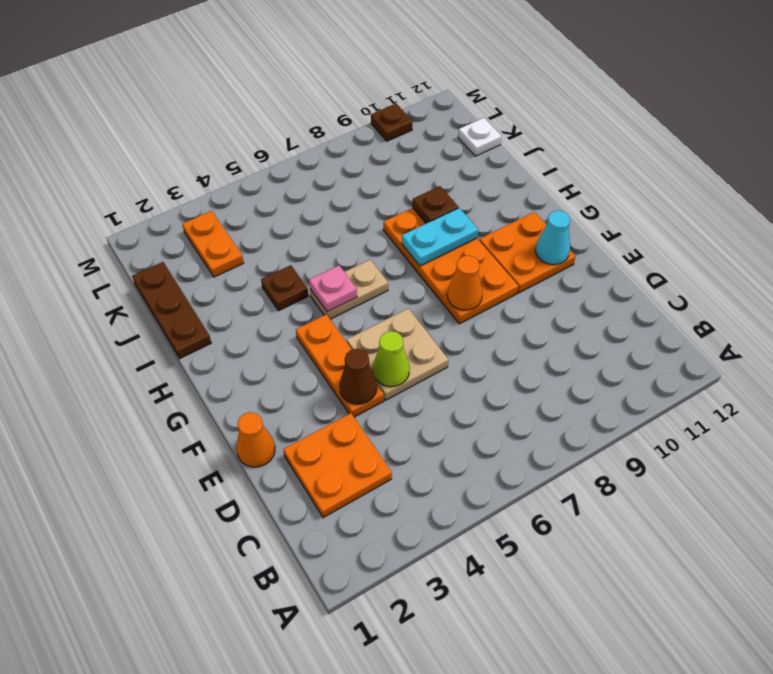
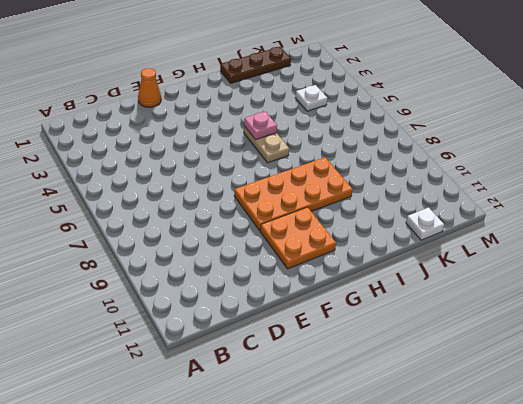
white 1x1 plate [296,85,327,111] -> none
none -> orange 2x2 plate [283,413,392,518]
none -> orange 1x3 plate [296,314,384,417]
none -> tan 2x2 plate [347,308,448,400]

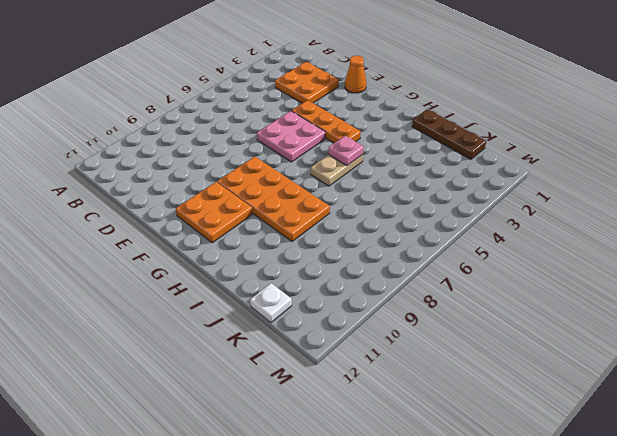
pink 2x2 plate [257,111,325,162] -> tan 2x2 plate [347,308,448,400]
none -> brown 1x1 plate [261,265,308,311]
none -> orange 1x2 plate [182,211,244,277]
none -> brown 1x1 plate [371,103,413,141]

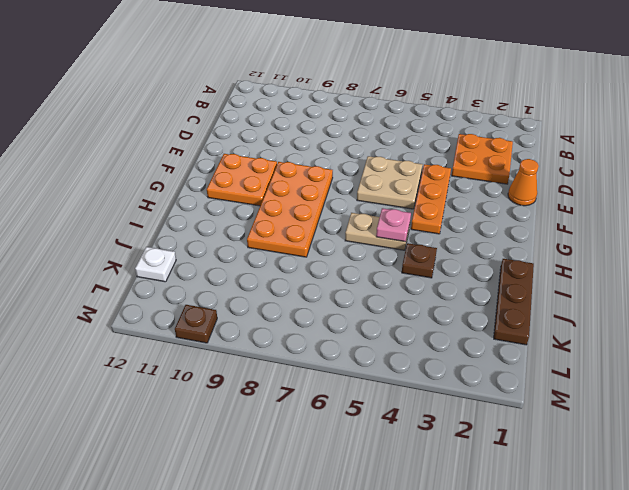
none -> orange 1x2 plate [182,211,244,277]
none -> brown 1x1 cone [340,349,377,404]
none -> lime 1x1 cone [373,331,410,387]

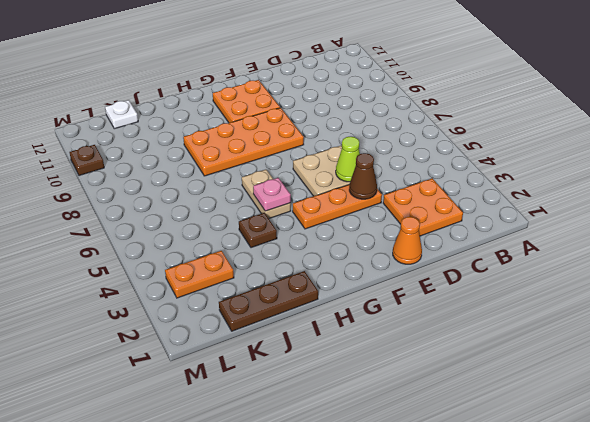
none -> orange 1x1 cone [447,255,483,310]
none -> cyan 1x1 cone [535,211,570,265]
none -> cyan 1x2 plate [402,208,478,266]

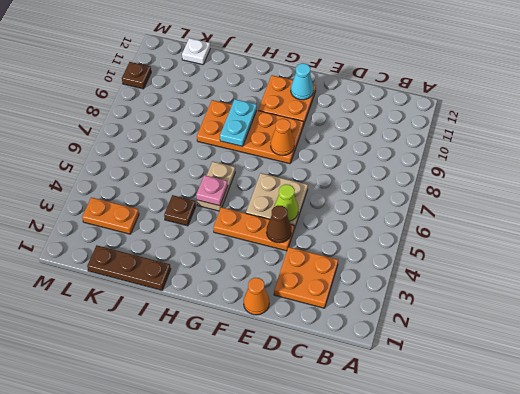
none -> brown 1x1 plate [413,186,458,223]

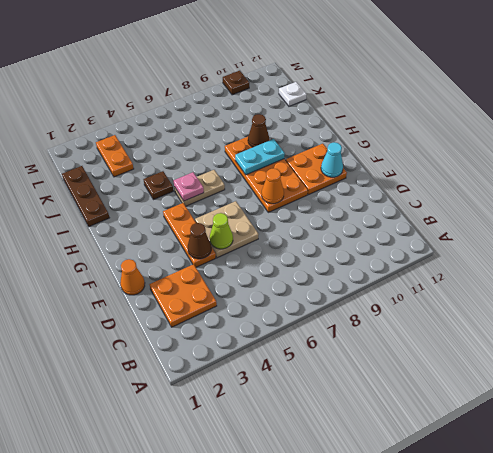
brown 1x1 cone [248,114,269,147] -> brown 1x1 plate [413,186,458,223]

